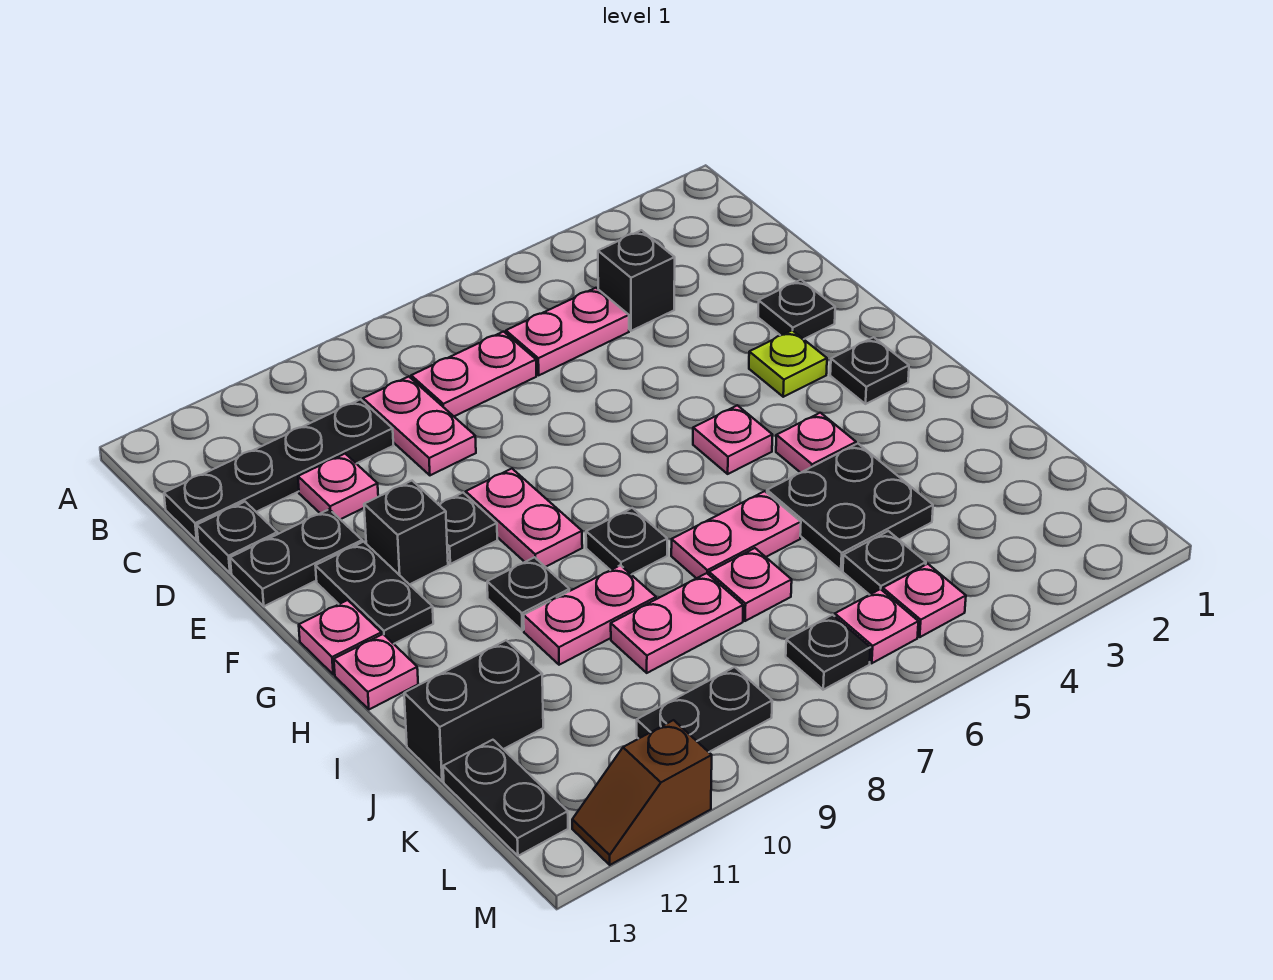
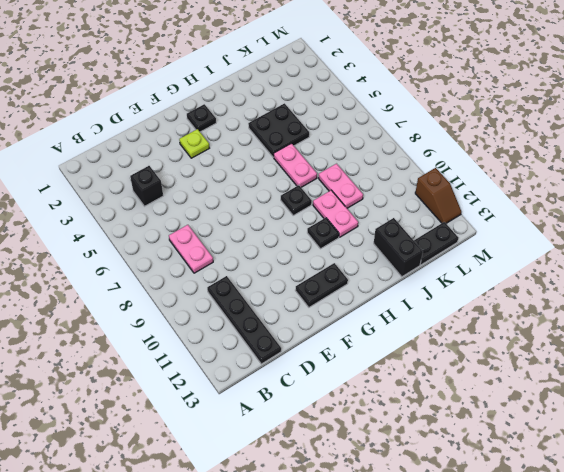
none -> pink 1x2 plate [506,288,629,375]
none -> pink 1x2 plate [363,377,476,475]
none -> pink 1x1 plate [298,454,378,519]
none -> black 1x1 plate [197,502,277,573]

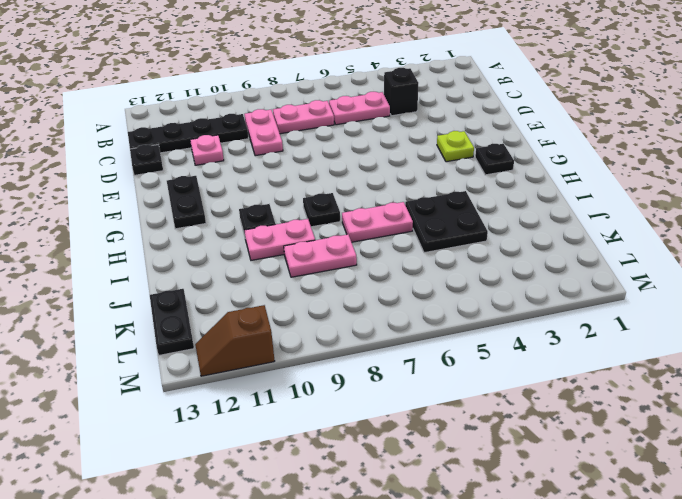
none -> black 1x1 plate [758,280,835,339]
none -> black 1x2 plate [230,509,362,606]
none -> pink 1x2 plate [466,469,582,567]
none -> black 1x1 plate [439,493,497,564]

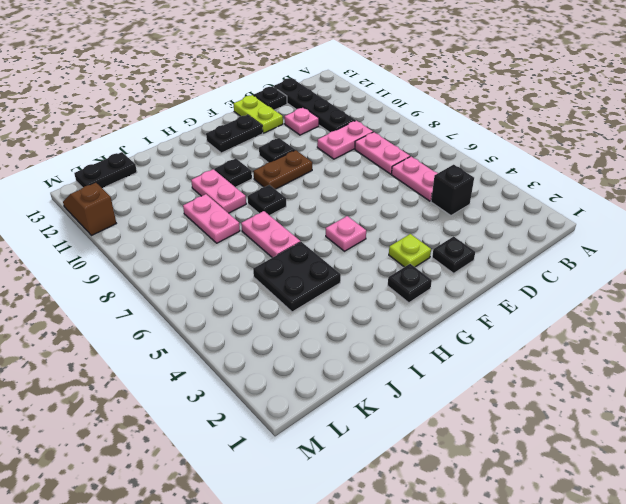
lime 1x2 plate [234,95,283,133] -> black 1x2 plate [230,509,362,606]
brown 1x2 plate [253,150,312,189] -> pink 1x2 plate [466,469,582,567]
none -> black 1x1 brick [364,481,448,585]
none -> pink 1x1 plate [299,600,382,674]
none -> pink 1x1 plate [776,413,856,473]
none -> pink 1x1 plate [334,634,418,709]

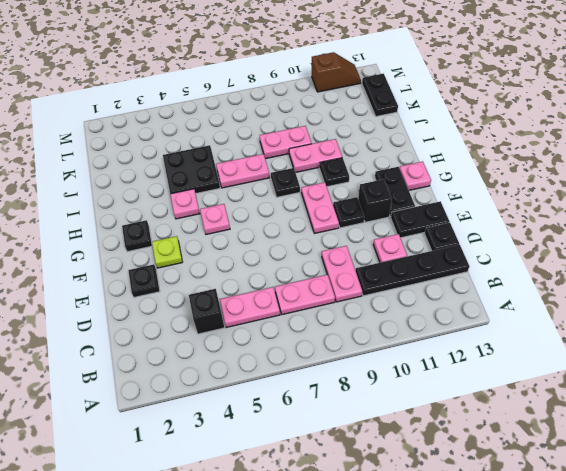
none -> pink 1x1 plate [334,634,418,709]
none -> pink 1x1 plate [709,548,792,621]
none -> black 1x2 brick [404,640,543,781]
none -> black 1x1 plate [843,531,926,595]

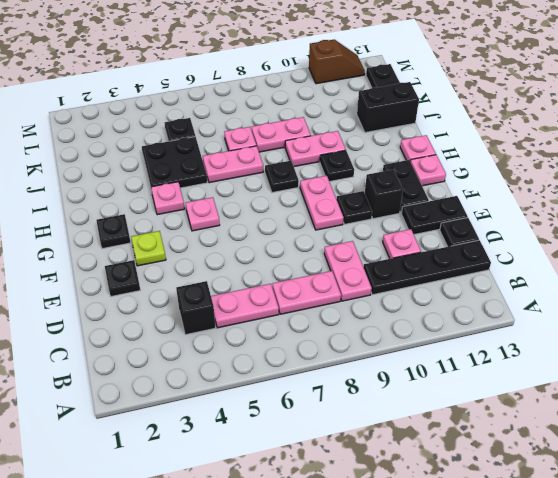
none -> pink 1x1 plate [883,564,966,637]
none -> pink 1x1 plate [835,589,918,663]
none -> black 1x1 plate [786,615,870,690]
none -> black 1x2 plate [637,667,772,752]

